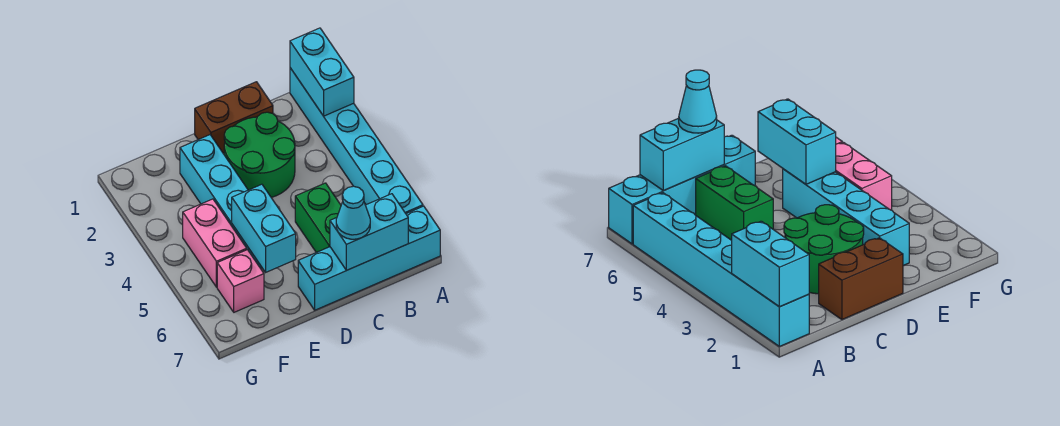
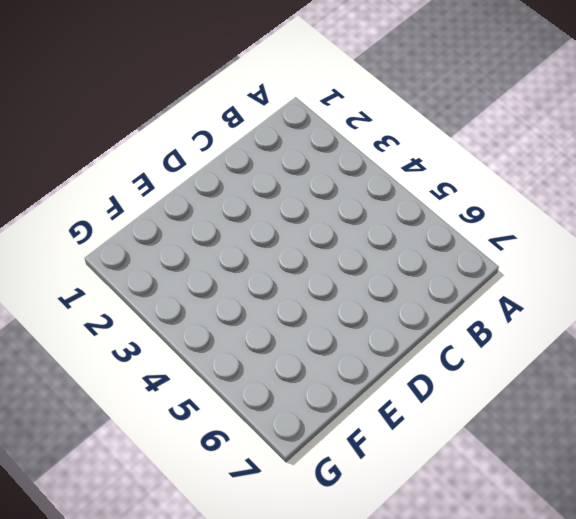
none -> cyan 1x6 brick [290,68,423,214]
none -> cyan 1x4 brick [298,206,440,310]
none -> brown 1x2 brick [195,82,273,153]

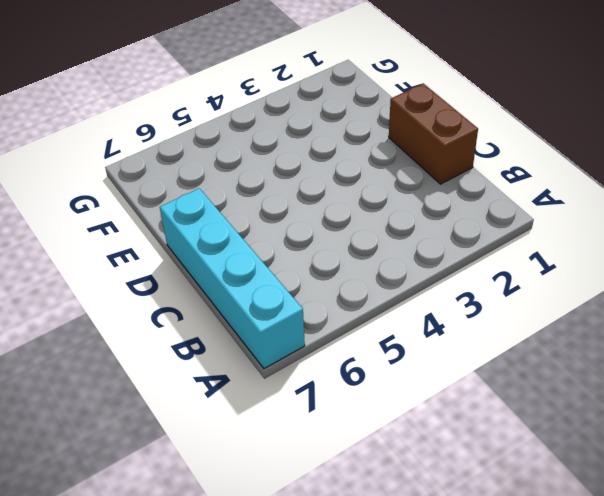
none -> cyan 1x6 brick [290,68,423,214]
none -> green 2x2 round brick [224,112,295,198]
none -> green 1x2 brick [295,183,341,252]

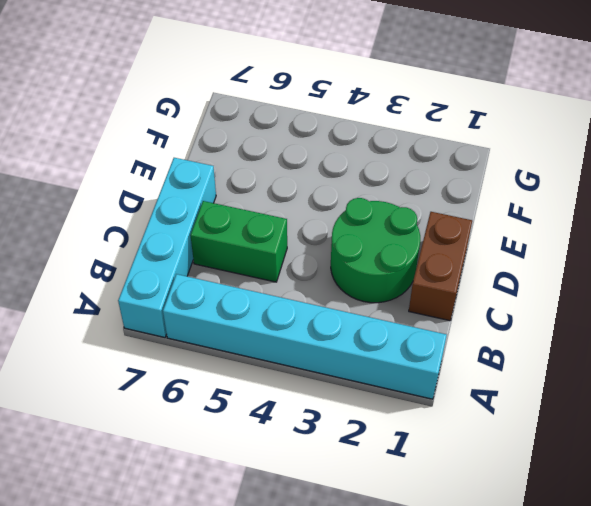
none -> cyan 1x4 brick [180,135,262,268]
none -> pink 1x2 brick [183,199,247,287]
none -> pink 1x1 brick [217,250,264,312]

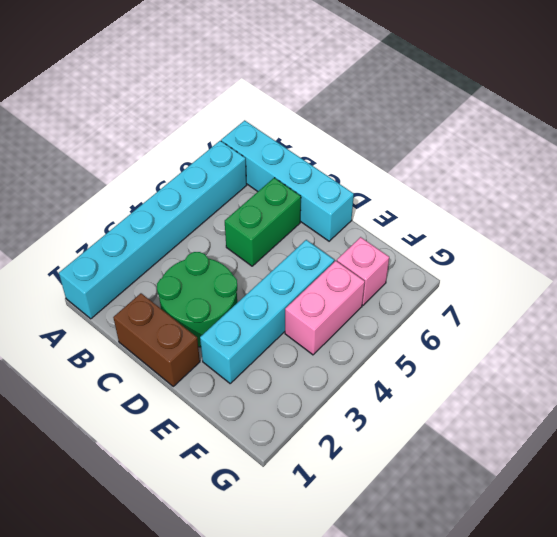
none -> cyan 1x2 brick [290,28,354,116]
none -> cyan 1x2 brick [330,194,408,270]
none -> cyan 1x2 brick [232,184,296,272]

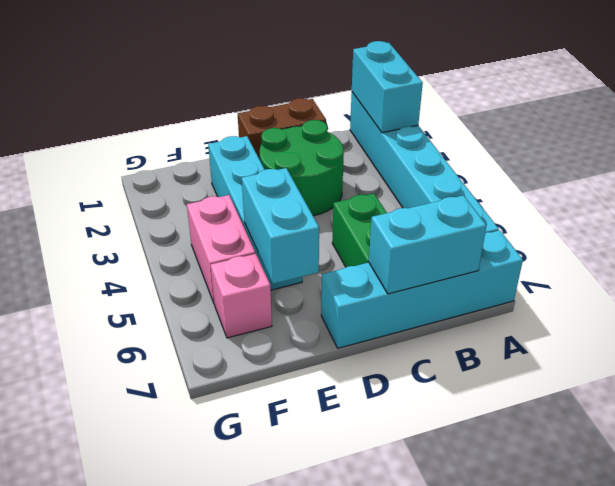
none -> cyan 1x1 cone [336,186,370,239]

